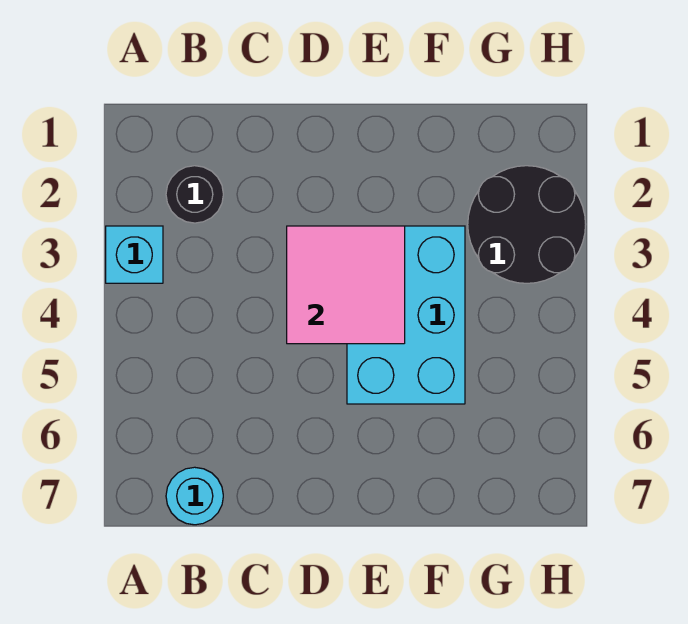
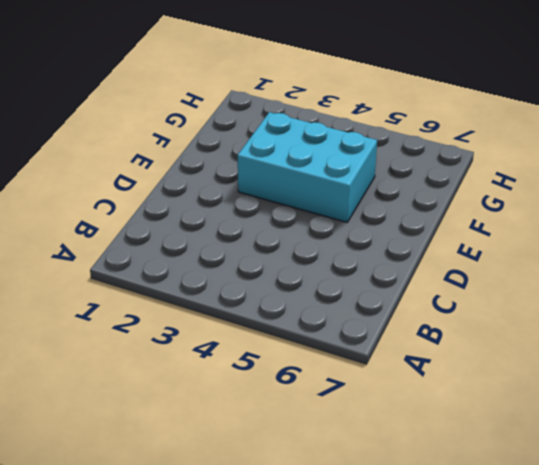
none -> cyan 1x1 brick [106,226,163,283]
none -> black 1x1 round brick [166,166,223,223]

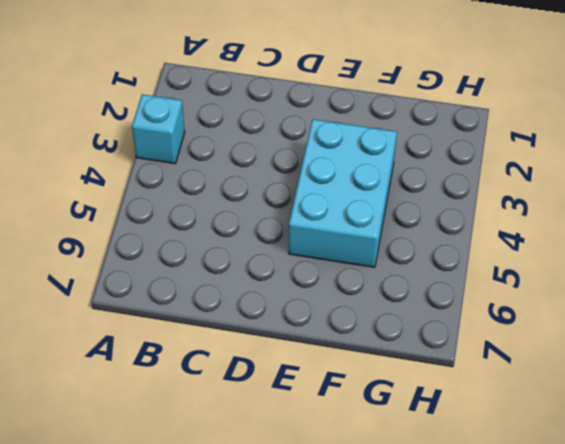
none -> black 1x1 round brick [166,166,223,223]
none -> cyan 1x1 round brick [166,467,223,525]

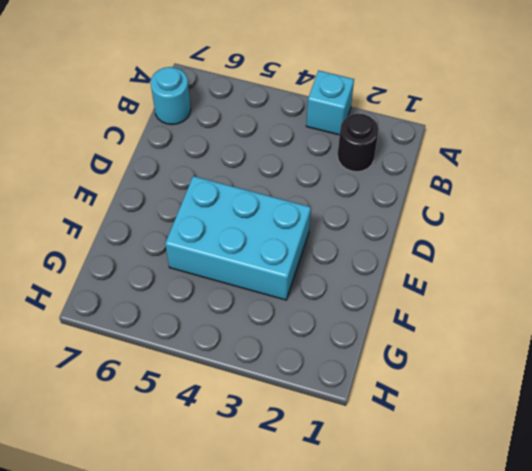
none -> black 2x2 round brick [468,166,586,283]
none -> pink 2x2 tile [287,226,405,344]

